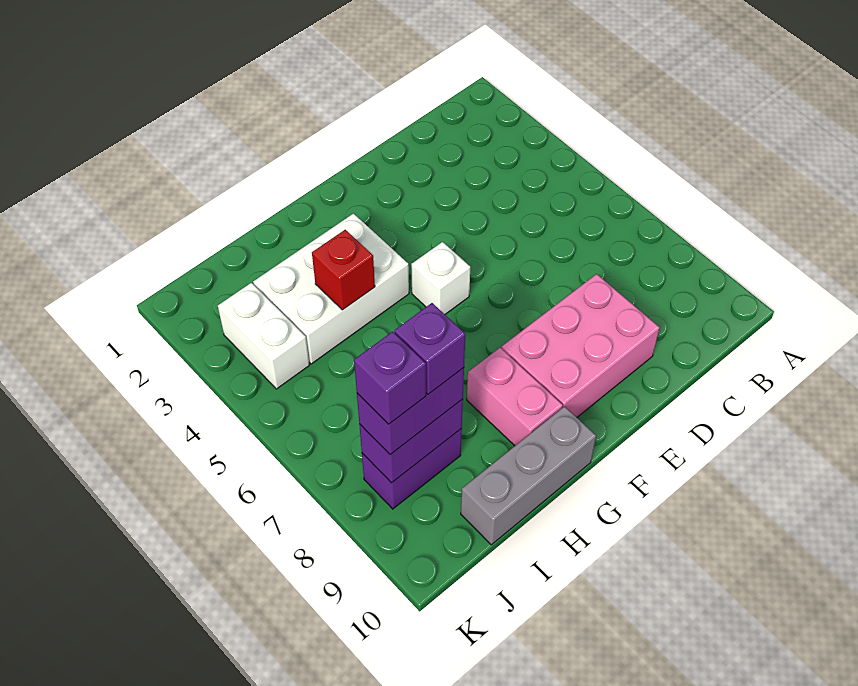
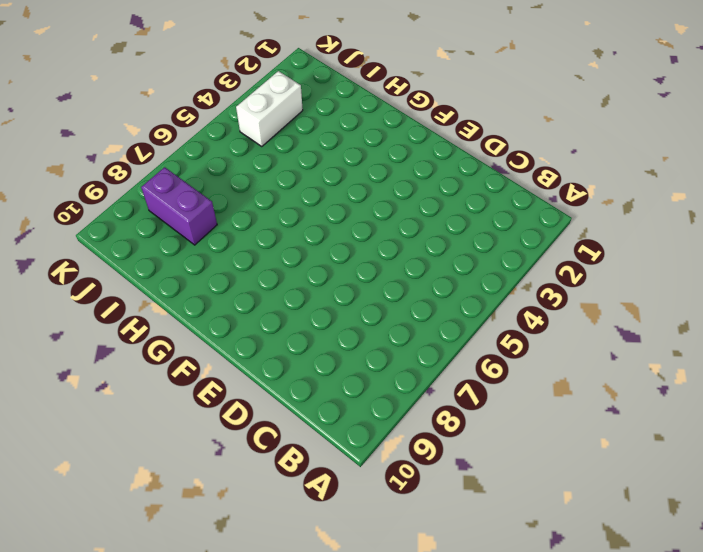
none -> pink 2x3 brick [501,274,659,417]
none -> white 1x1 brick [411,242,470,314]
none -> white 2x3 brick [253,214,409,364]

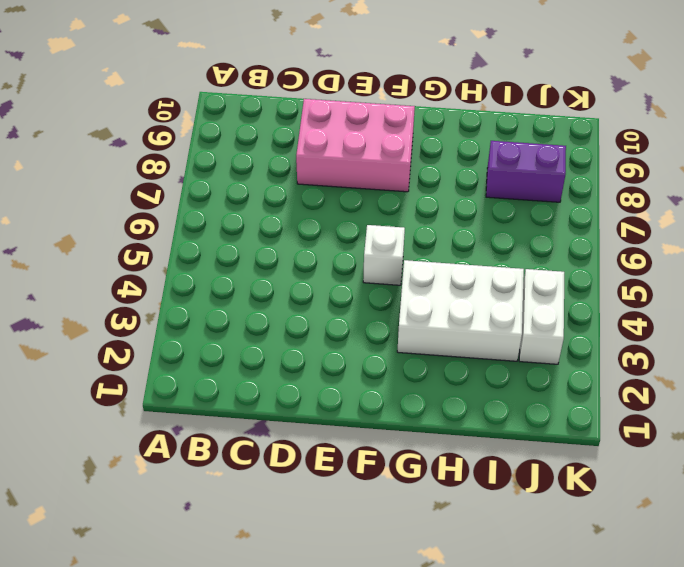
none -> pink 1x2 brick [467,348,563,446]
none -> grey 1x3 brick [461,406,596,545]
none -> red 1x1 brick [312,230,375,310]

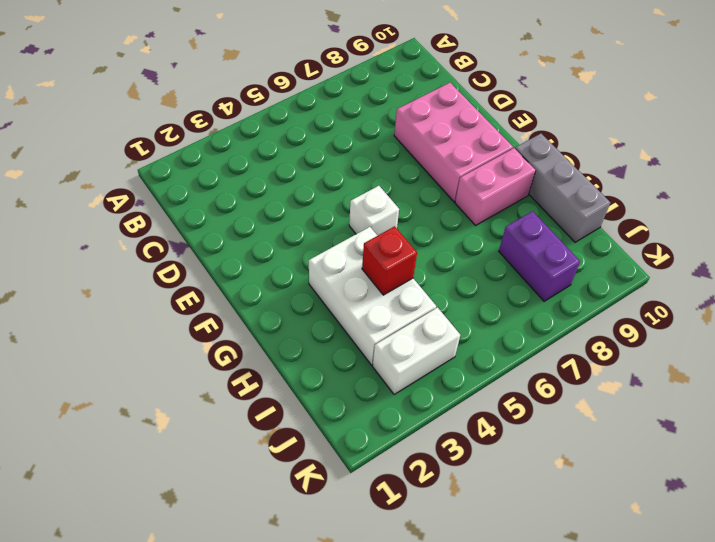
none -> purple 1x2 brick [359,399,463,483]
none -> purple 1x2 brick [357,368,464,455]
none -> purple 1x1 brick [395,303,465,394]

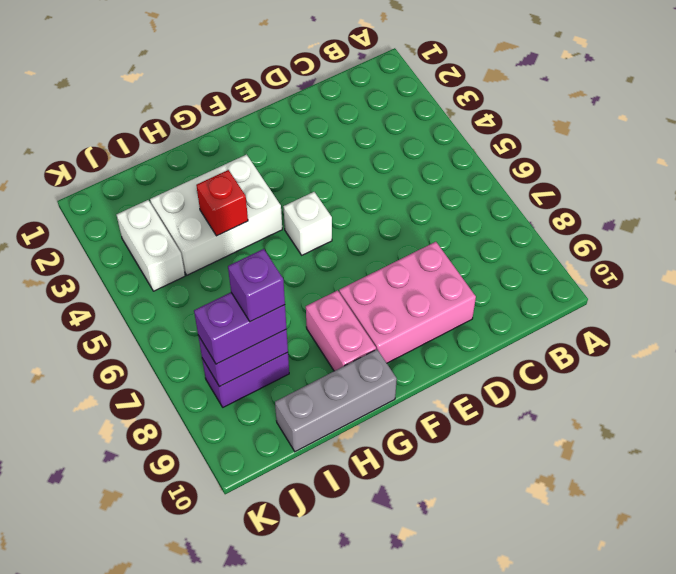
none -> purple 1x1 brick [354,332,426,424]

